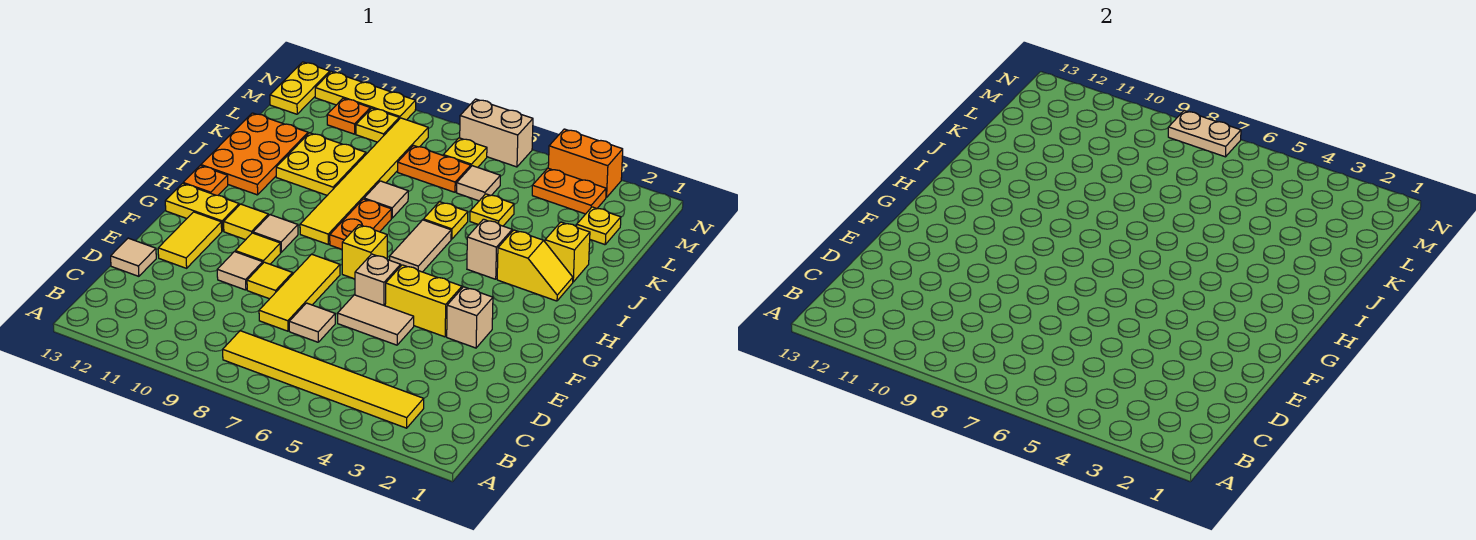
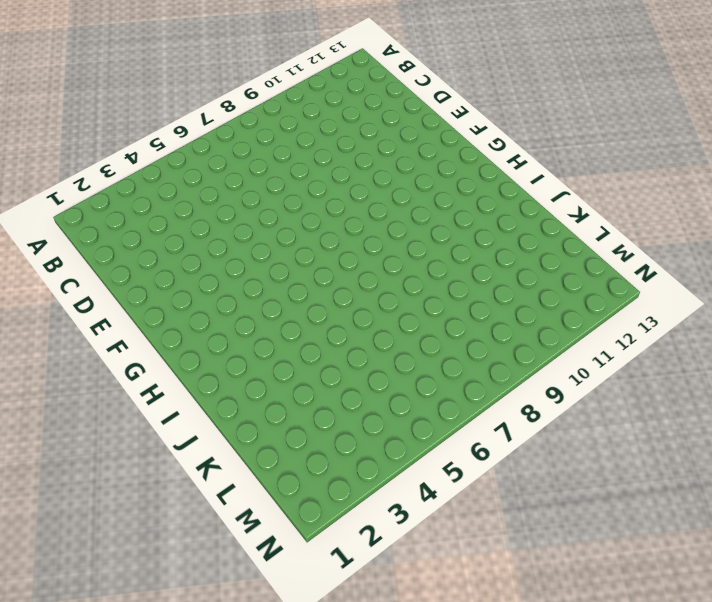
none -> yellow 1x6 tile [223,331,424,428]
none -> tan 1x1 tile [289,303,335,342]
none -> yellow 1x3 tile [259,254,340,331]
none -> tan 1x1 tile [111,238,156,276]

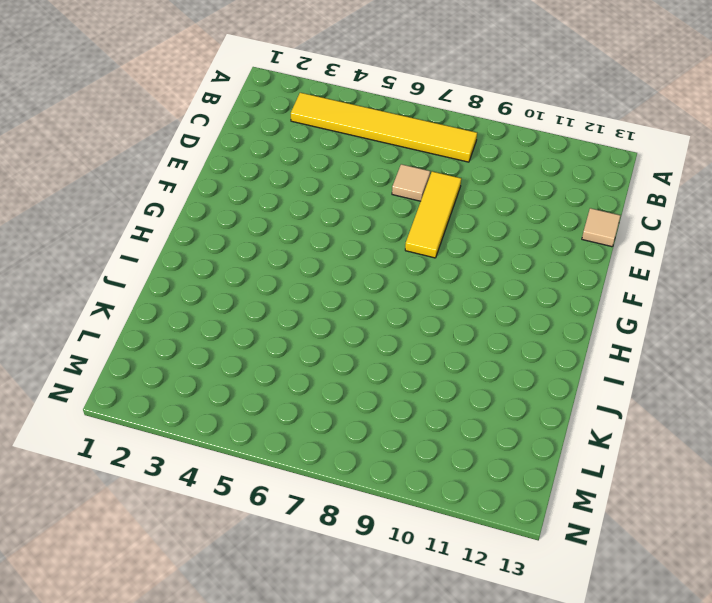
none -> tan 1x2 tile [338,295,414,345]
none -> yellow 1x1 tile [247,262,293,299]
none -> tan 1x1 tile [217,252,263,290]
none -> yellow 1x2 tile [158,212,222,268]

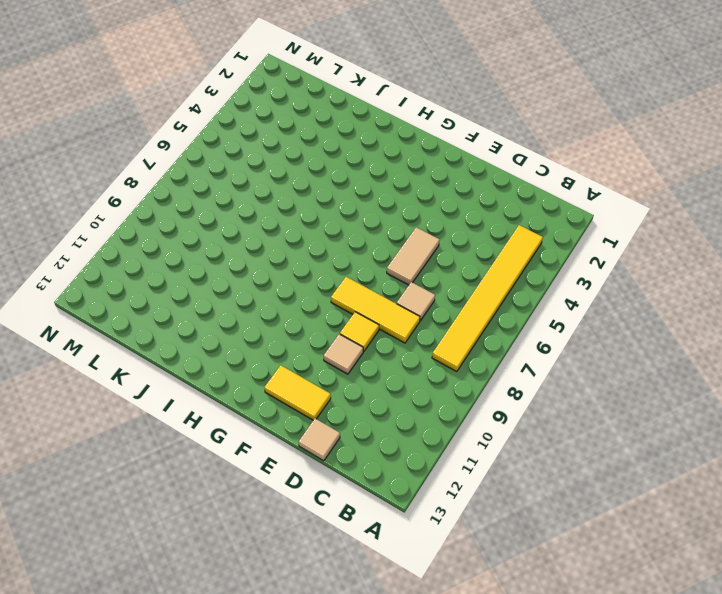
none -> tan 1x1 brick [447,287,493,348]
none -> yellow 1x2 brick [385,265,462,337]
none -> tan 1x1 brick [355,254,401,306]
none -> yellow 1x1 tile [235,233,281,264]

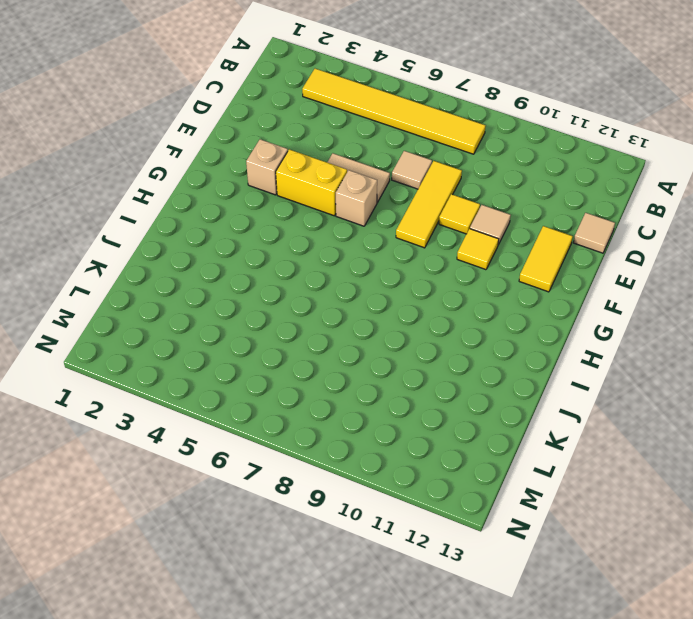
none -> yellow 1x1 brick [342,225,387,279]
none -> tan 1x1 tile [253,215,298,252]
none -> yellow 1x1 tile [224,204,268,240]
none -> yellow 1x2 plate [165,184,239,231]

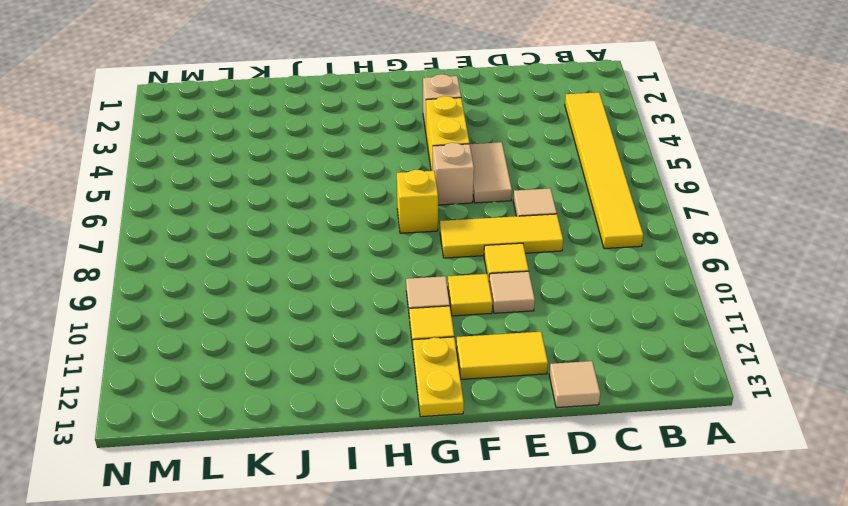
none -> tan 1x2 tile [390,220,451,272]
none -> orange 1x2 plate [330,199,391,249]
none -> yellow 1x6 tile [300,118,428,244]
none -> orange 1x1 plate [183,166,228,195]

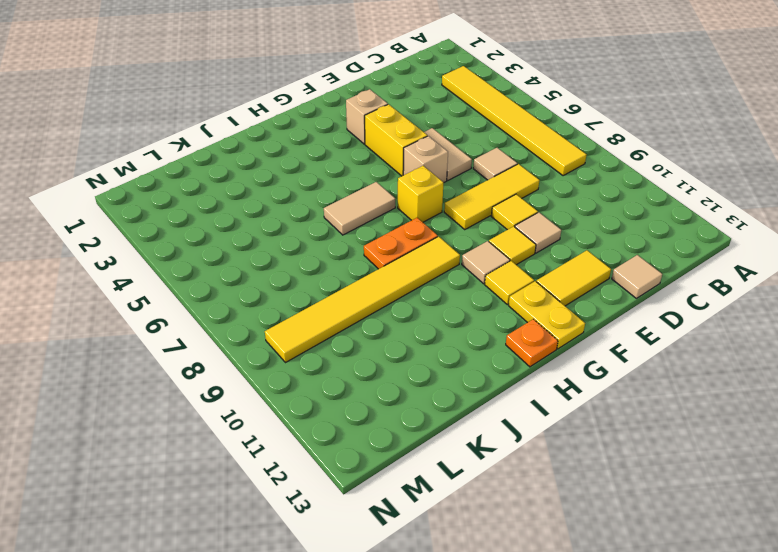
none -> yellow 1x2 slope [497,230,573,301]
none -> tan 1x1 brick [467,219,512,279]
none -> orange 2x3 plate [201,113,308,195]
none -> yellow 1x1 brick [545,222,590,282]

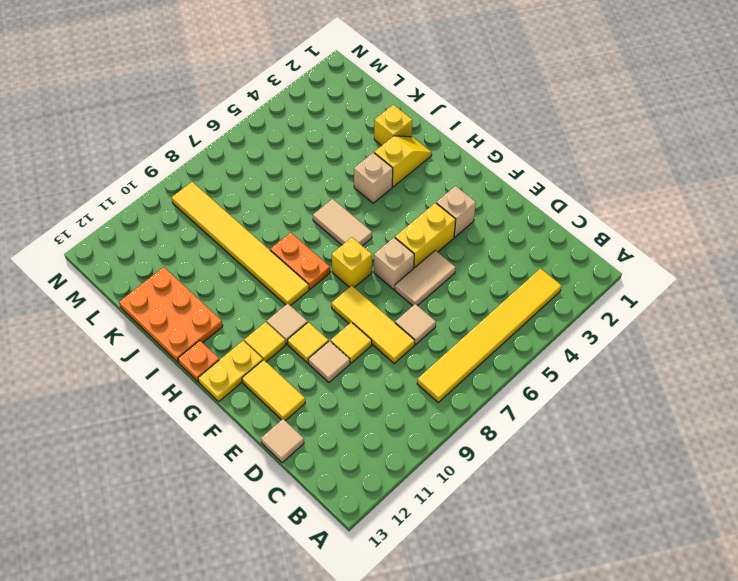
none -> yellow 1x1 plate [423,202,468,239]
none -> tan 1x1 tile [364,181,408,218]
none -> yellow 2x2 plate [276,133,366,195]
none -> yellow 1x1 plate [470,194,514,226]

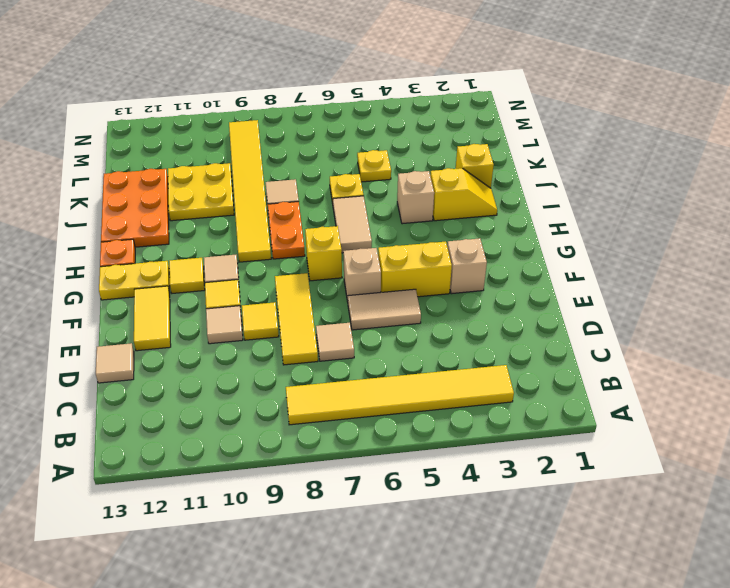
none -> yellow 1x1 plate [577,207,621,245]
none -> tan 1x1 tile [456,166,500,201]
none -> orange 1x2 plate [398,146,471,192]
none -> orange 1x2 plate [532,168,606,214]

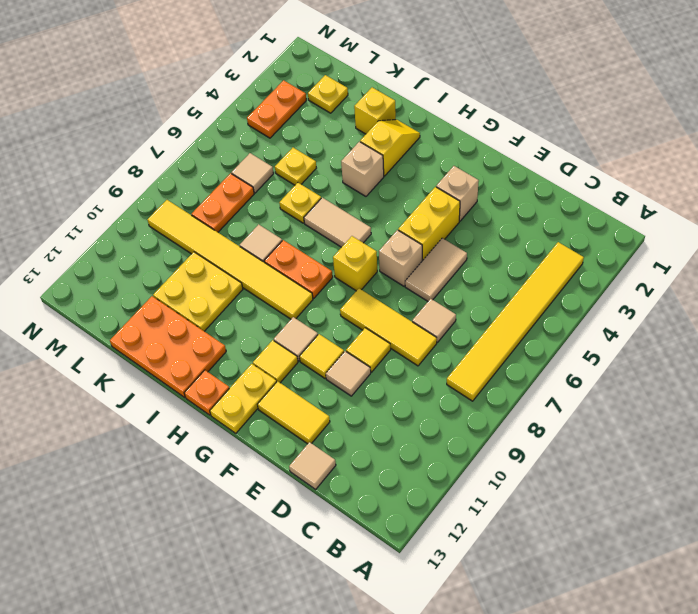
none -> yellow 1x1 plate [443,138,487,167]
none -> yellow 1x1 plate [356,108,399,142]
none -> orange 1x1 plate [327,98,370,134]
none -> yellow 1x2 plate [270,62,330,114]

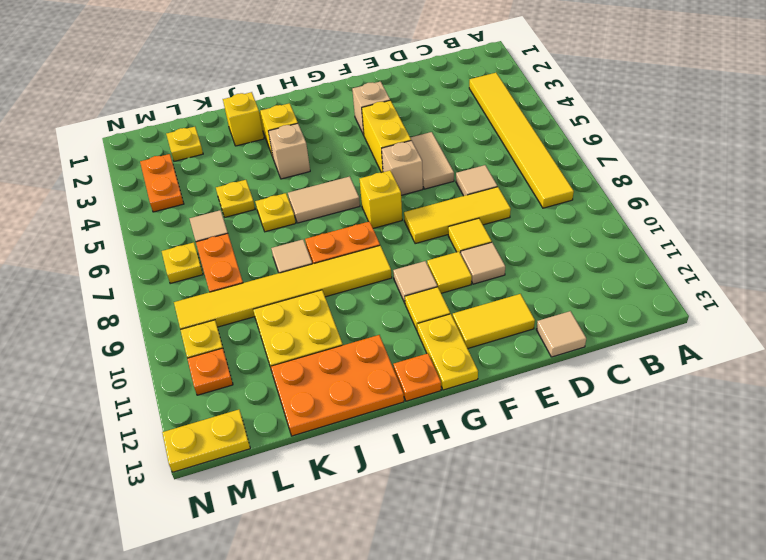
none -> orange 1x2 brick [548,129,623,198]
none -> tan 1x2 brick [460,99,533,167]
none -> yellow 1x3 plate [315,72,416,120]
none -> tan 1x2 plate [1168,111,1241,157]

